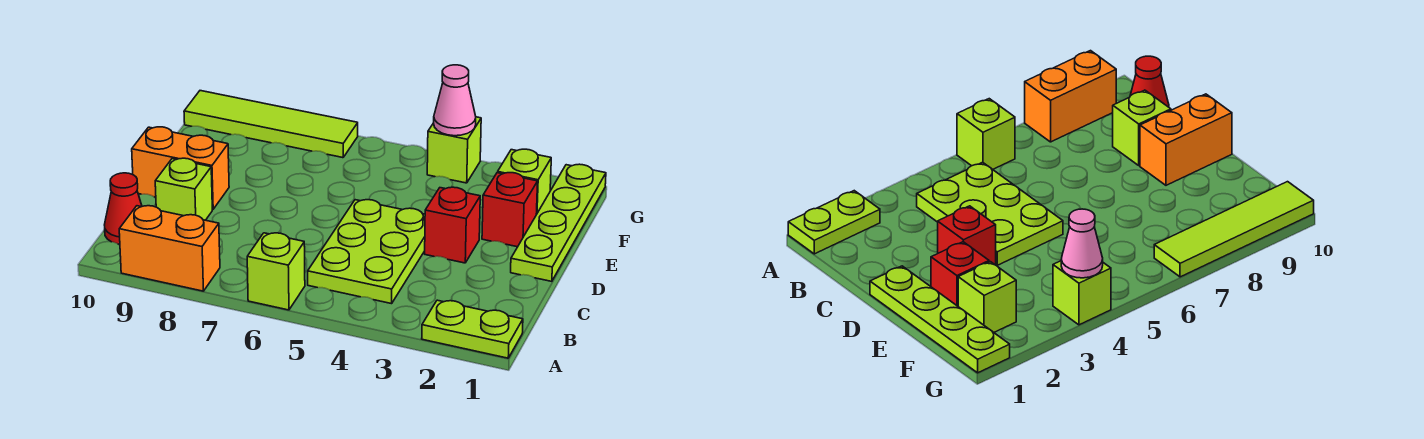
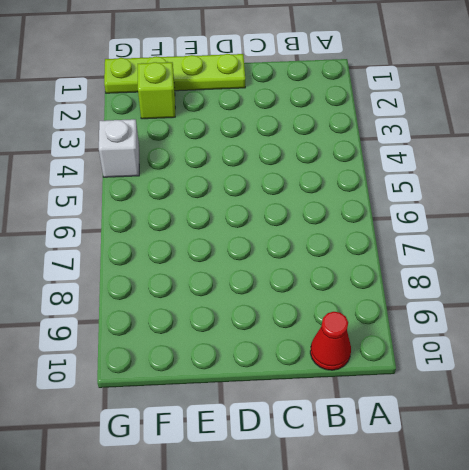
white 1x1 brick [99,119,139,177] -> lime 1x1 brick [427,117,481,183]
none -> lime 1x2 plate [422,300,523,358]
none -> lime 1x1 brick [247,233,305,310]
none -> orange 1x2 brick [119,206,220,291]

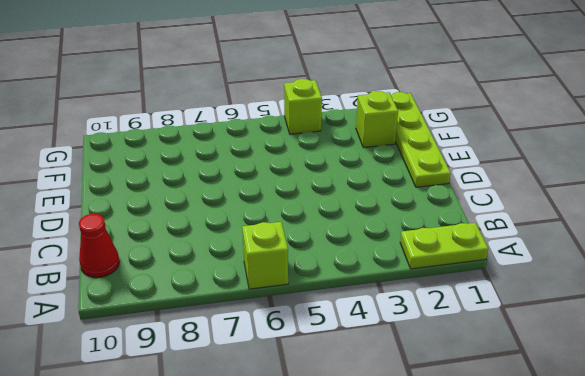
none -> orange 1x2 brick [119,206,220,291]
none -> lime 2x3 plate [308,200,425,304]
none -> lime 1x1 brick [155,158,212,220]

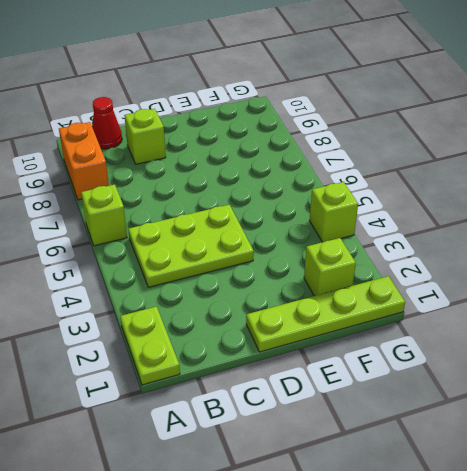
none -> red 1x1 brick [425,187,480,263]
none -> orange 1x2 brick [132,127,229,209]
none -> red 1x1 brick [482,173,538,247]

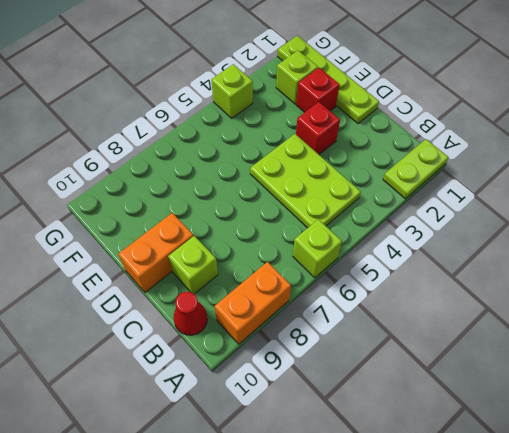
none -> lime 1x4 tile [184,91,358,158]
none -> pink 1x1 cone [434,65,476,136]

